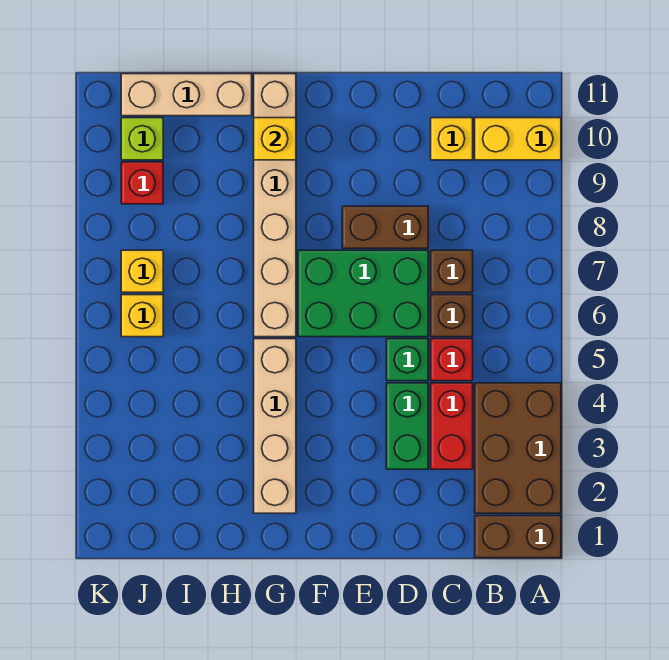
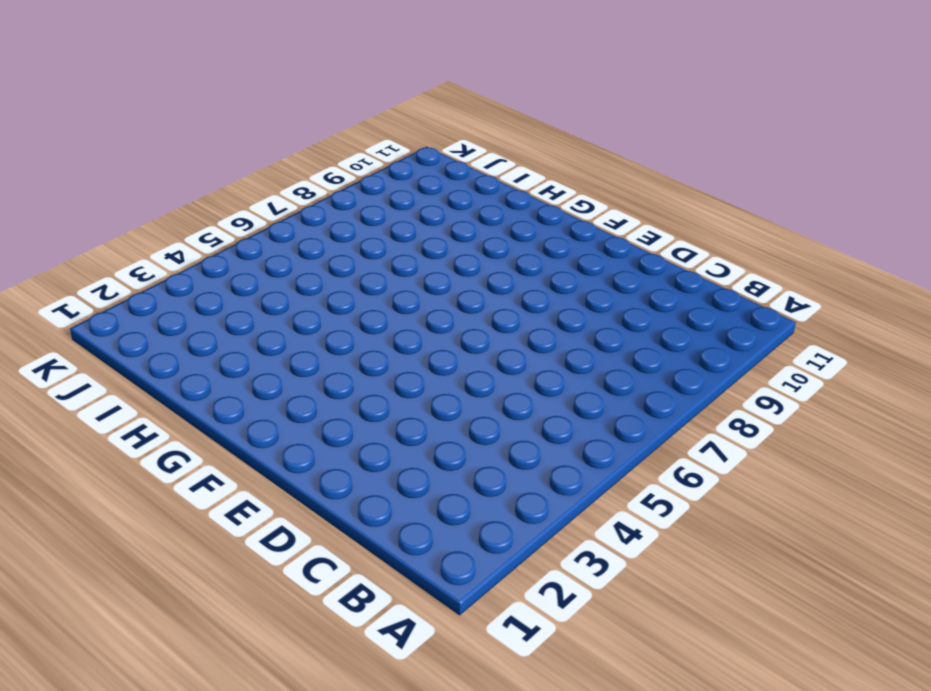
none -> brown 1x2 brick [475,516,561,558]
none -> brown 2x3 brick [475,383,561,513]
none -> yellow 1x2 brick [475,118,561,160]

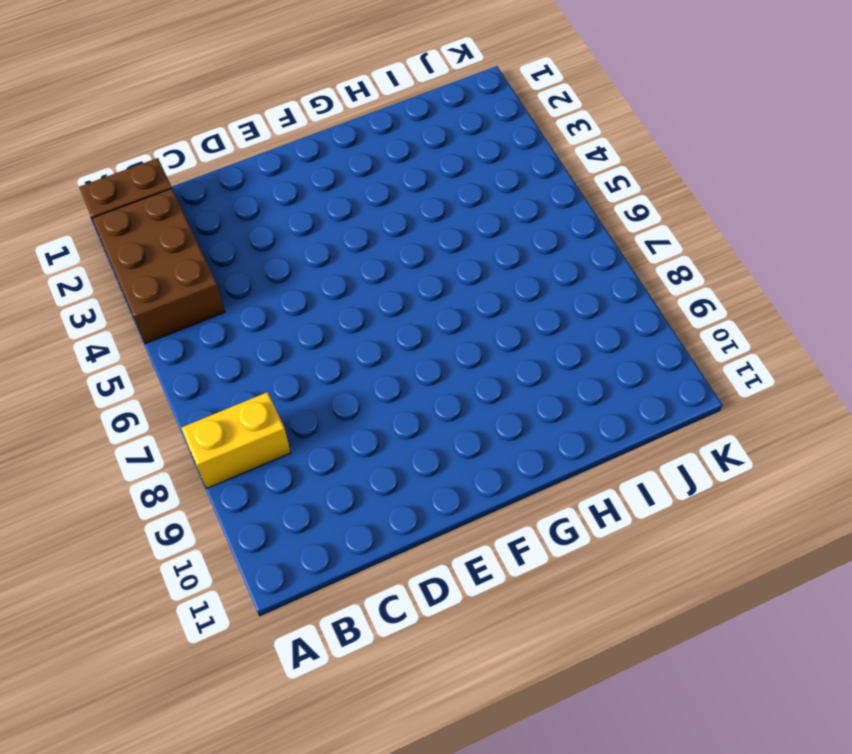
yellow 1x2 brick [181,392,291,488] -> yellow 1x2 brick moved to [475,118,561,160]
none -> red 1x2 brick [431,383,473,469]
none -> red 1x1 brick [431,339,473,381]
none -> brown 1x1 brick [431,295,473,337]

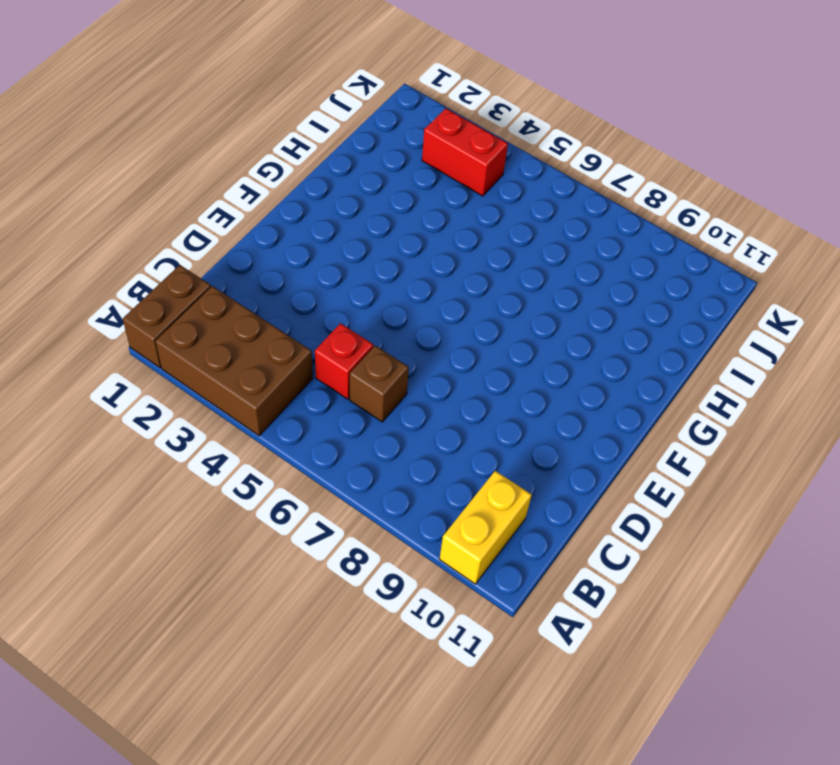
red 1x2 brick [422,108,508,196] -> red 1x2 brick moved to [431,383,473,469]
none -> brown 1x1 brick [431,250,473,292]
none -> yellow 1x1 brick [431,118,473,160]
none -> green 1x2 brick [386,383,428,469]

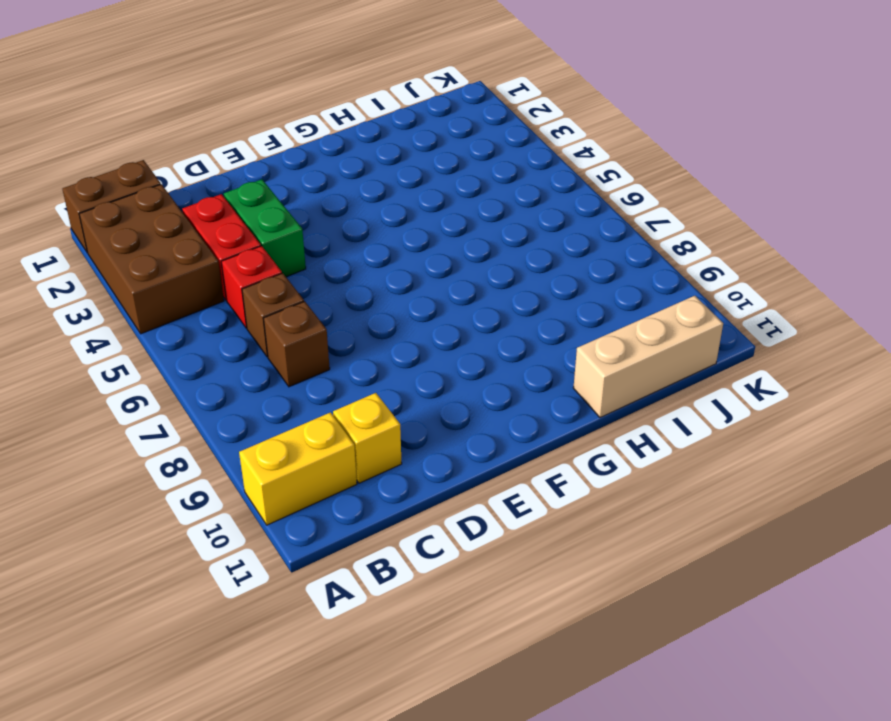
none -> green 1x1 brick [386,339,428,381]
none -> green 2x3 brick [298,250,428,337]
none -> brown 1x2 brick [342,206,428,248]

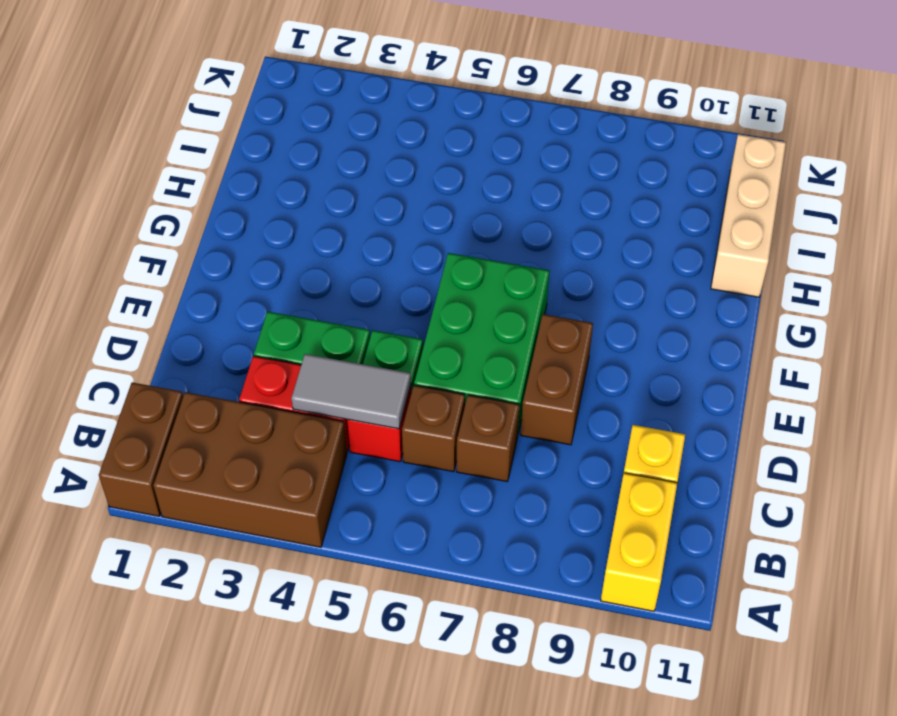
grey 1x2 tile [291,354,411,429] -> none
none -> tan 1x4 brick [254,339,296,513]
none -> tan 1x6 brick [254,74,296,337]
none -> yellow 1x1 brick [121,295,163,337]

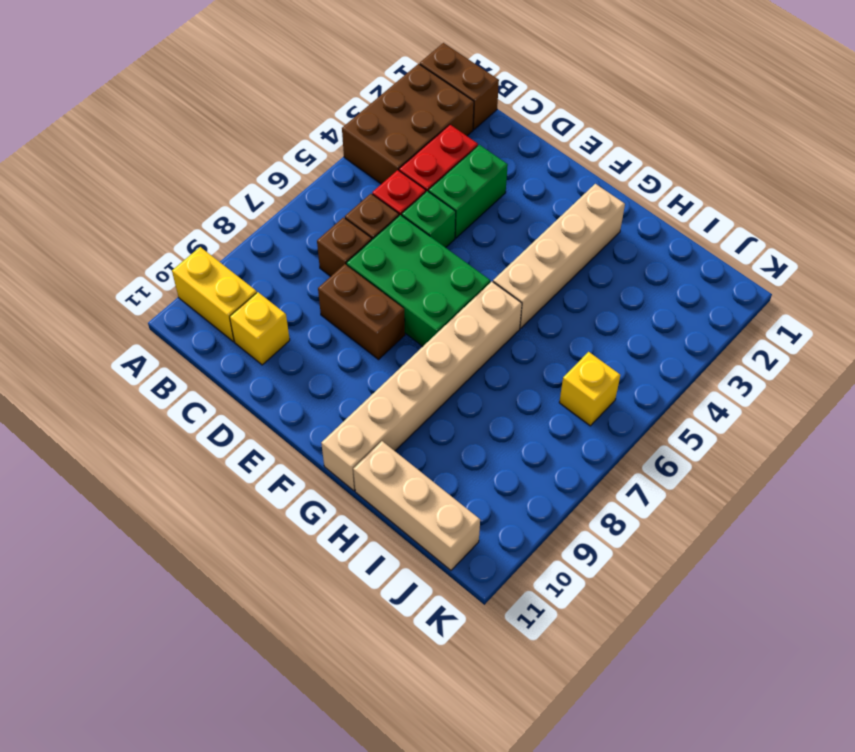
none -> yellow 1x1 brick [121,250,163,292]
none -> red 1x1 brick [121,162,163,204]
none -> lime 1x1 brick [121,118,163,160]

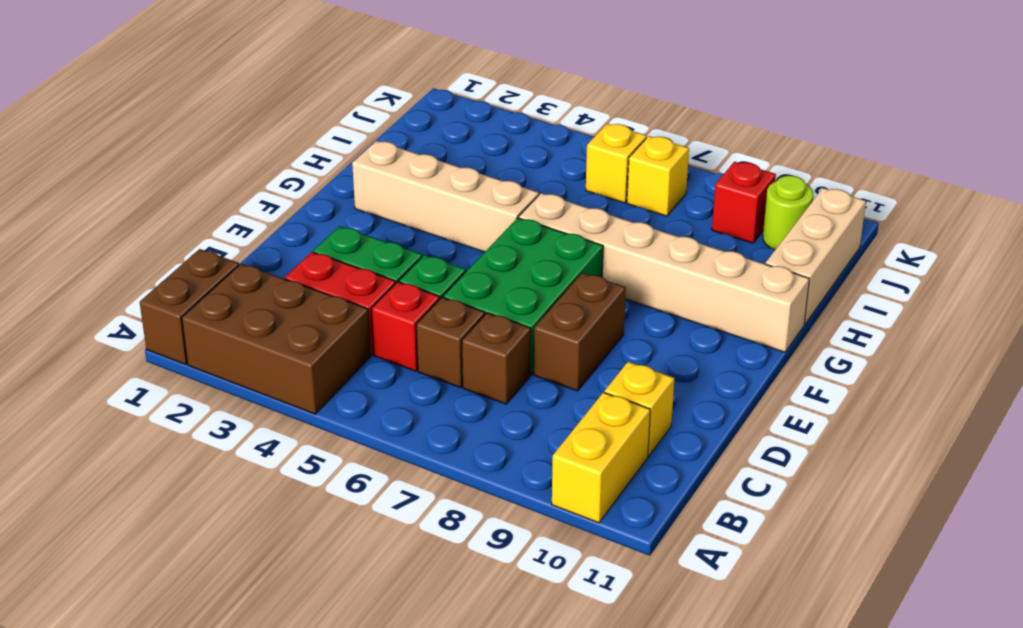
lime 1x1 round brick [763,176,813,250] -> lime 1x1 brick [121,118,163,160]
none -> yellow 1x1 brick [254,118,296,160]

